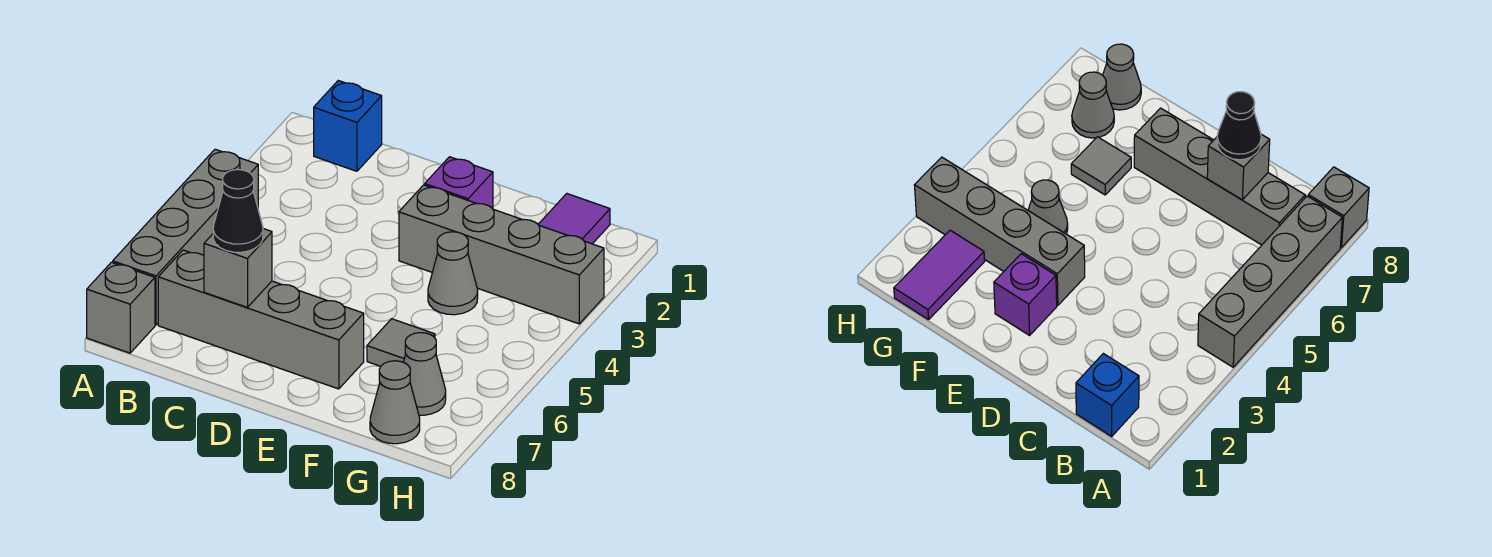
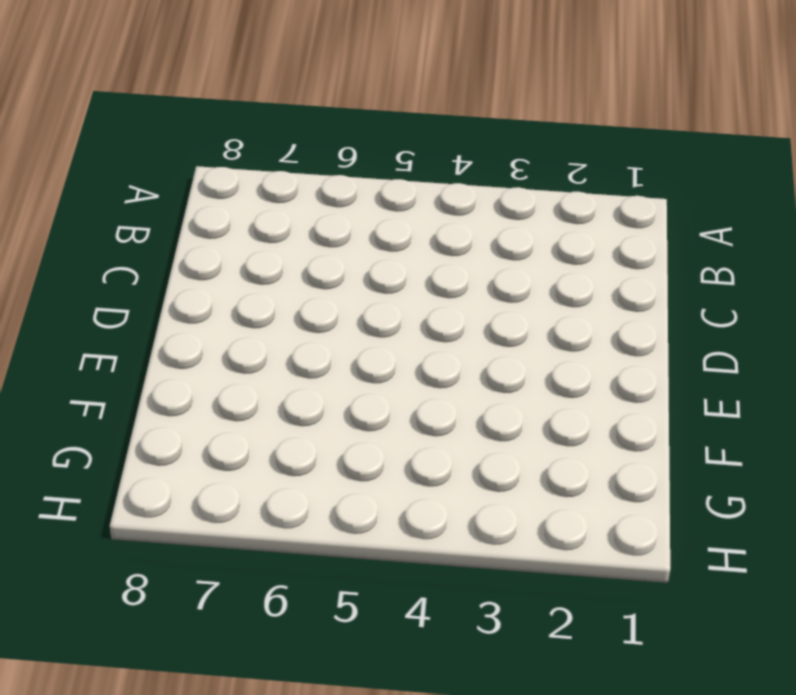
none -> grey 1x4 brick [113,149,258,325]
none -> grey 1x1 brick [87,262,155,353]
none -> blue 1x1 brick [314,81,382,171]

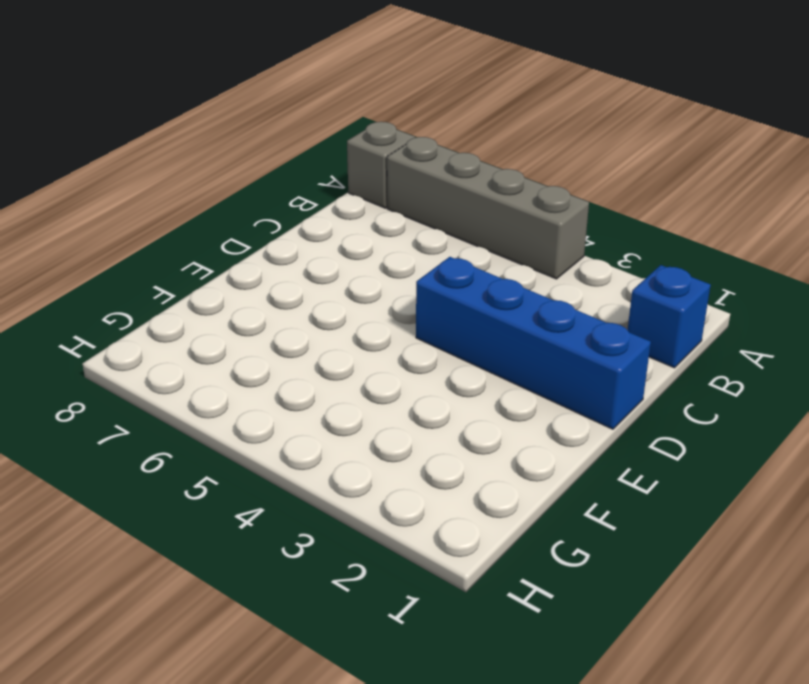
blue 1x4 brick [416,257,651,429] -> none
none -> grey 1x4 brick [158,250,364,389]
none -> purple 1x1 brick [425,157,493,209]
none -> grey 1x4 brick [399,185,604,324]

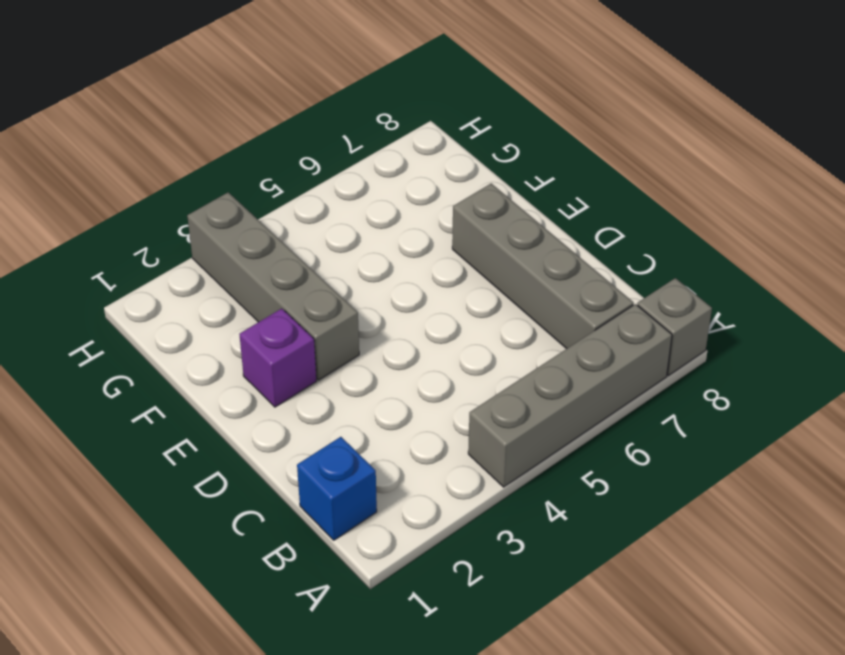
none -> grey 1x1 cone [428,232,478,315]
none -> grey 1x1 tile [367,319,435,367]
none -> purple 1x2 tile [538,194,610,244]

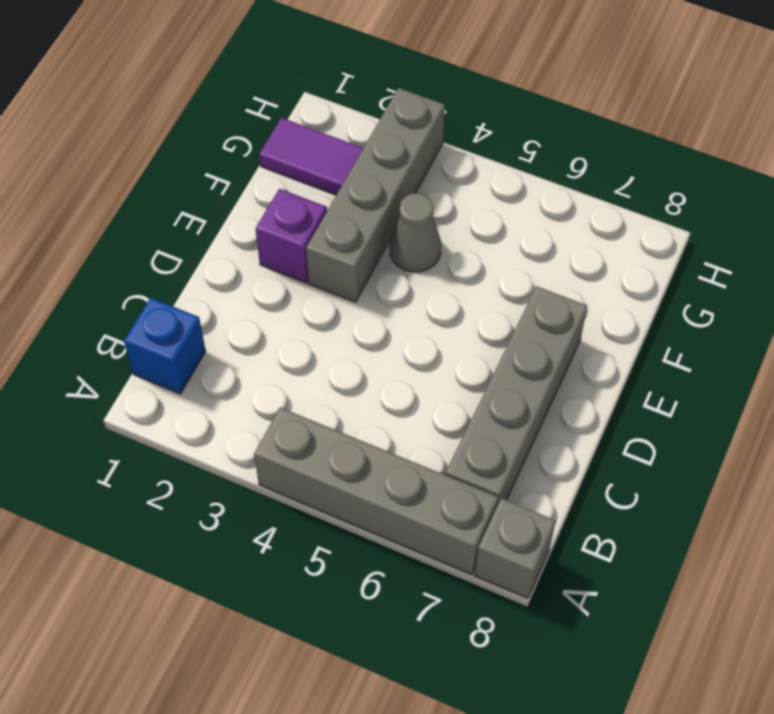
none -> grey 1x1 tile [367,319,435,367]
none -> grey 1x1 cone [404,333,446,415]
none -> grey 1x1 cone [370,361,420,444]

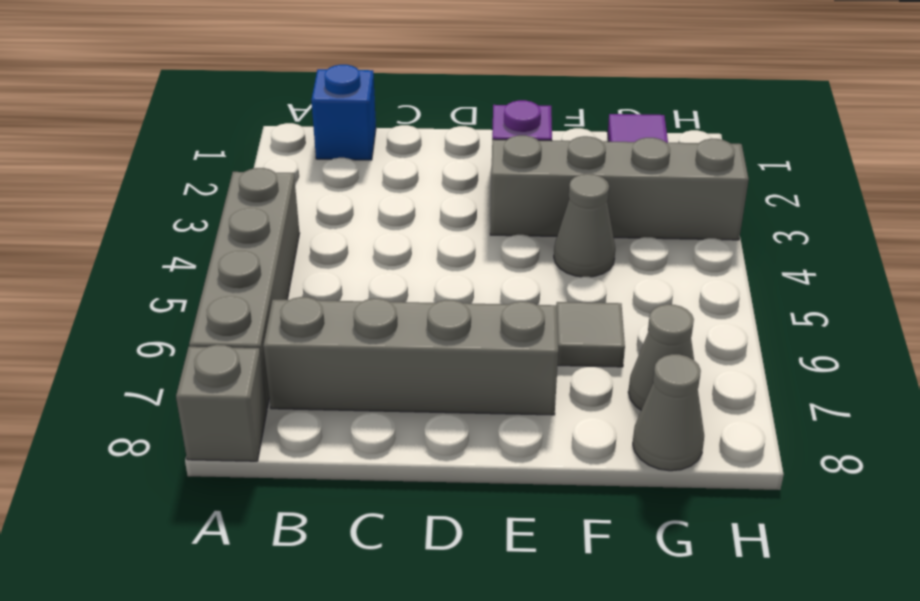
none -> grey 1x1 brick [204,229,272,307]
none -> black 1x1 cone [213,170,263,252]

